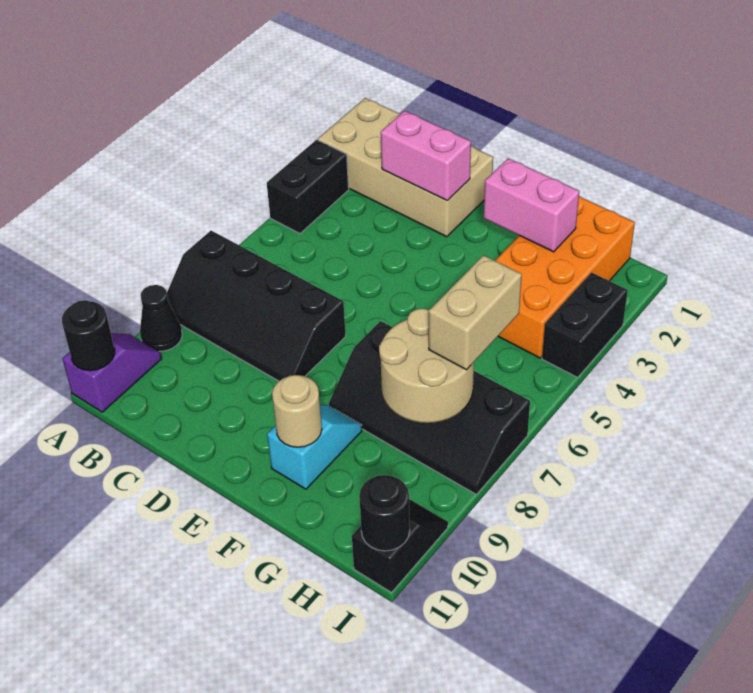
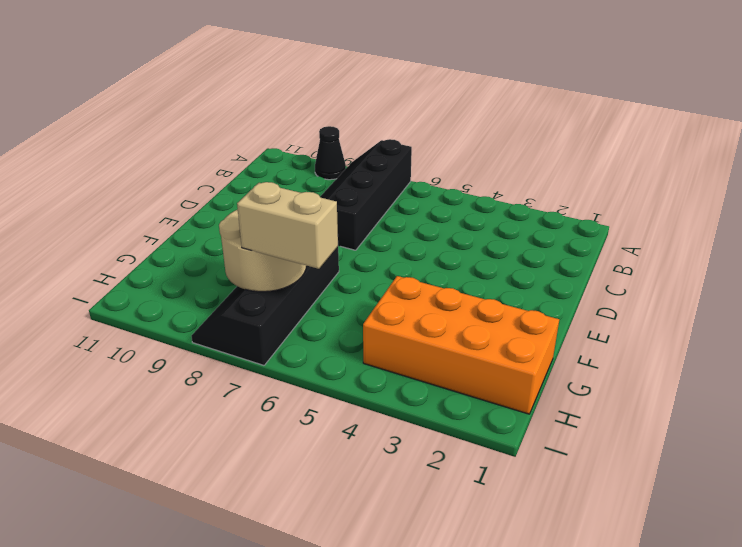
none -> tan 2x4 brick [318,98,493,237]
none -> black 1x2 brick [267,140,349,233]
none -> purple 1x2 slope [62,333,162,412]

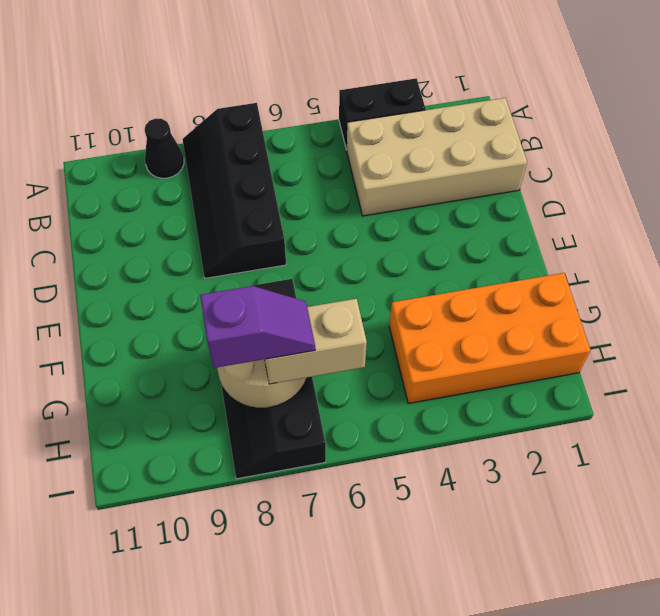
tan 2x4 brick [347,98,527,216] -> tan 2x4 brick turned to [318,98,493,237]
purple 1x2 slope [200,286,315,368] -> purple 1x2 slope moved to [62,333,162,412]
none -> cyan 1x2 slope [267,405,362,489]
none -> black 1x2 brick [542,273,628,378]
none -> black 1x2 slope [352,500,448,593]

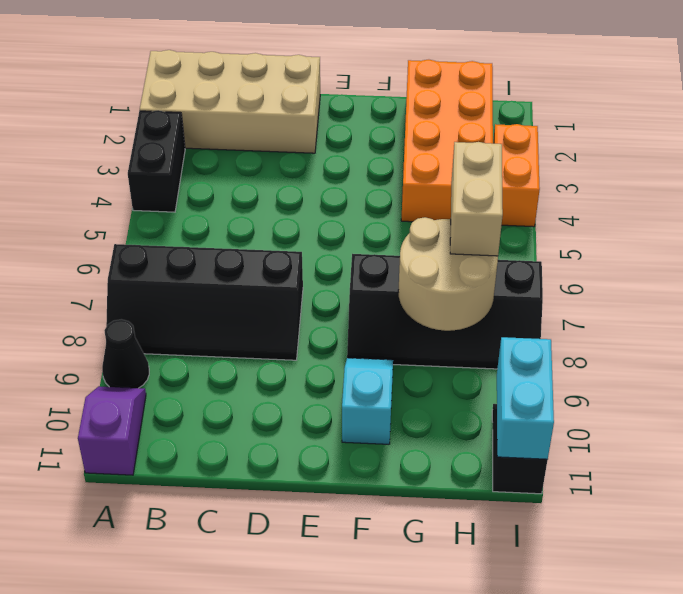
orange 1x2 brick [493,124,540,227] -> black 1x2 brick [542,273,628,378]
cyan 1x2 brick [497,337,554,459] -> black 1x1 round brick [359,475,410,551]
none -> black 1x1 round brick [62,300,115,371]
none -> pink 1x2 brick [381,111,471,201]
none -> pink 1x2 brick [484,158,579,252]

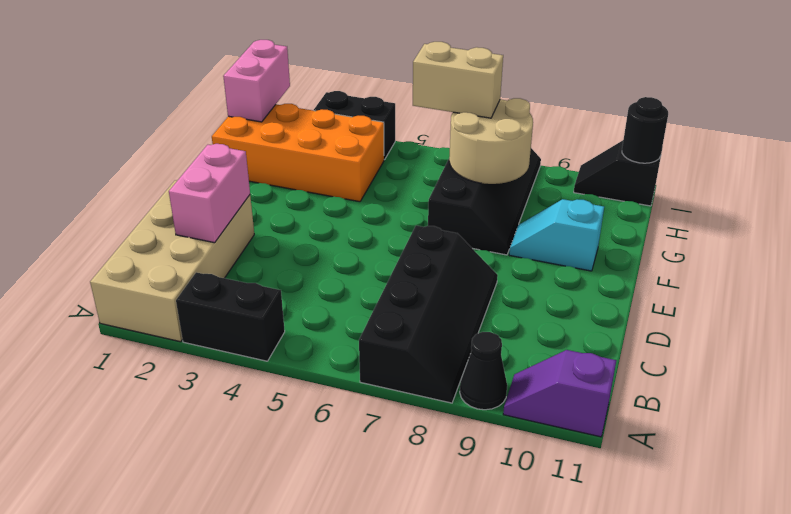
pink 1x2 brick [223,40,290,122] -> pink 1x2 brick moved to [484,158,579,252]
none -> black 1x1 round brick [62,300,115,371]
none -> tan 1x1 round brick [272,375,322,447]

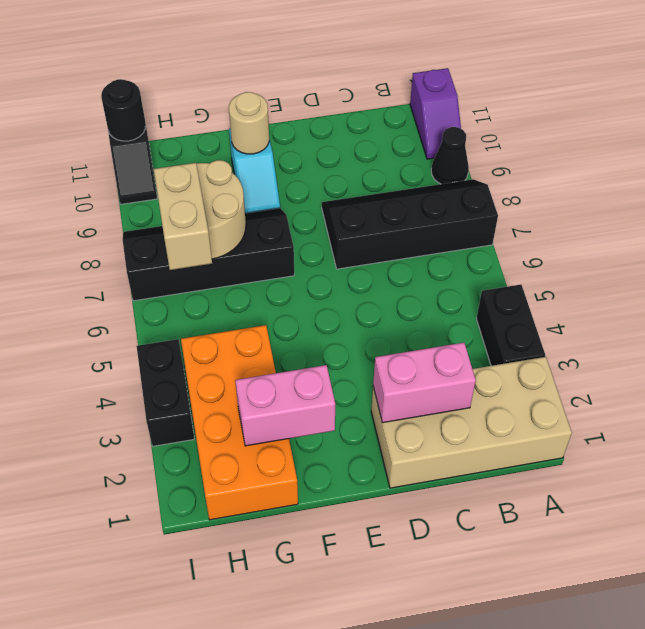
none -> black 1x1 round brick [62,300,115,371]

